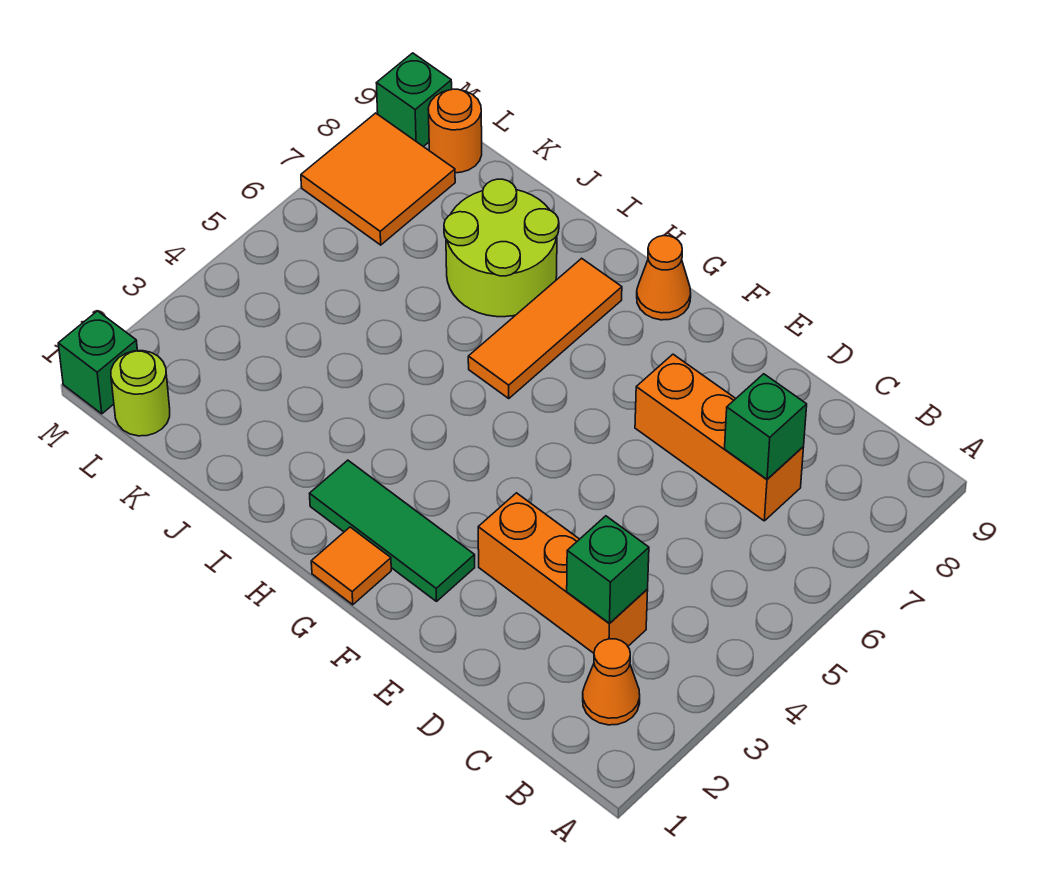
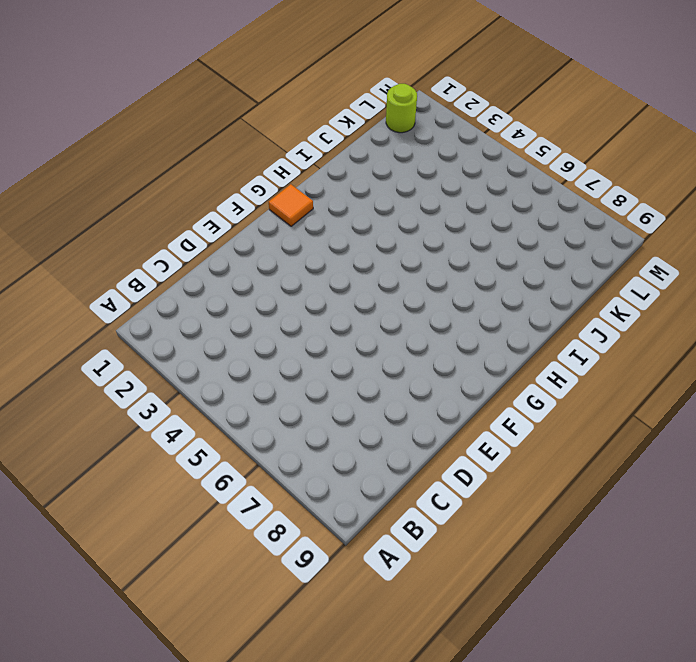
none -> orange 1x1 cone [583,639,640,725]
none -> orange 1x3 brick [478,493,648,653]
none -> orange 1x3 brick [635,354,804,521]

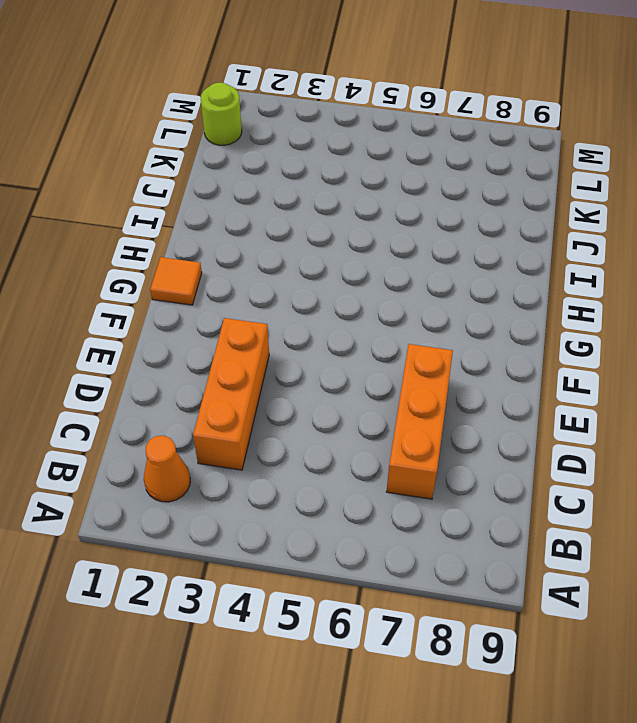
none -> green 1x3 tile [310,460,475,601]
none -> orange 1x1 cone [637,236,691,320]
none -> orange 1x3 tile [468,258,622,398]

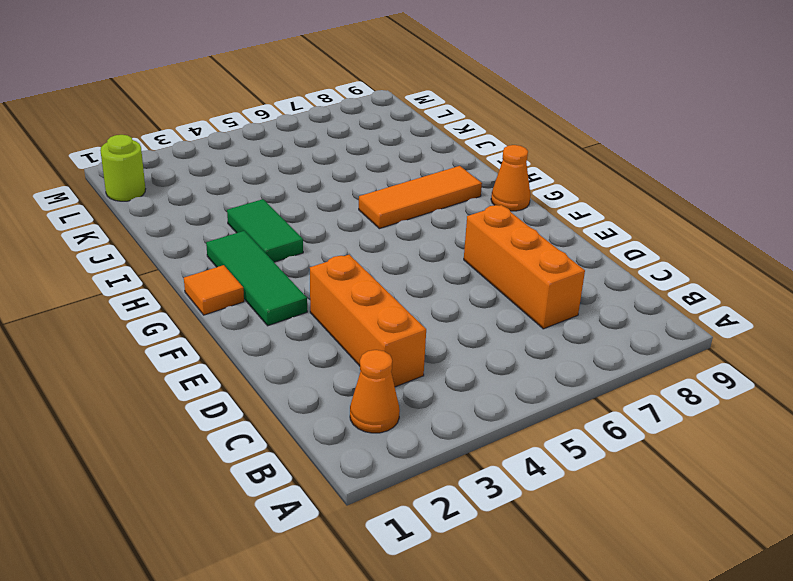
green 1x2 tile [227,199,303,262] -> none
none -> lime 2x2 round brick [444,179,559,317]
none -> orange 2x2 tile [301,113,455,245]
none -> orange 1x1 round brick [428,89,482,173]

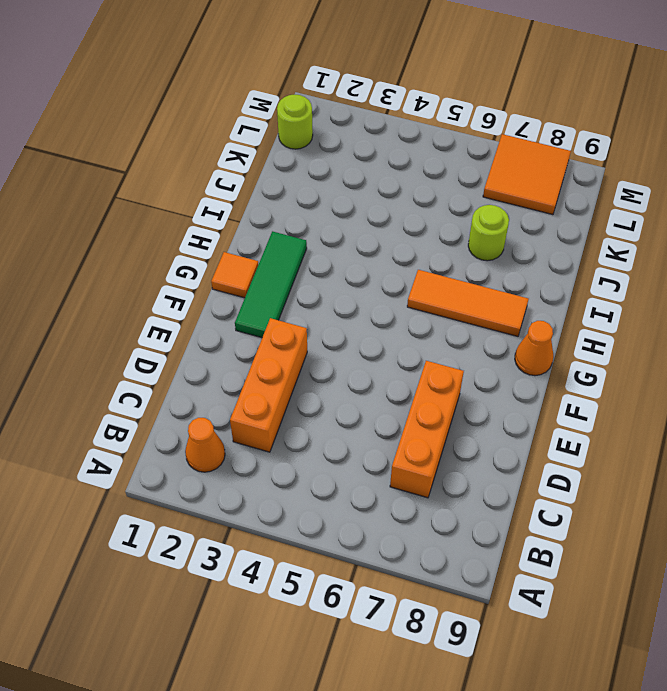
lime 1x1 round brick [468,205,509,261] -> lime 2x2 round brick [444,179,559,317]
none -> orange 1x1 round brick [428,89,482,173]
none -> green 1x1 brick [58,311,137,414]
none -> green 1x1 brick [377,53,452,147]

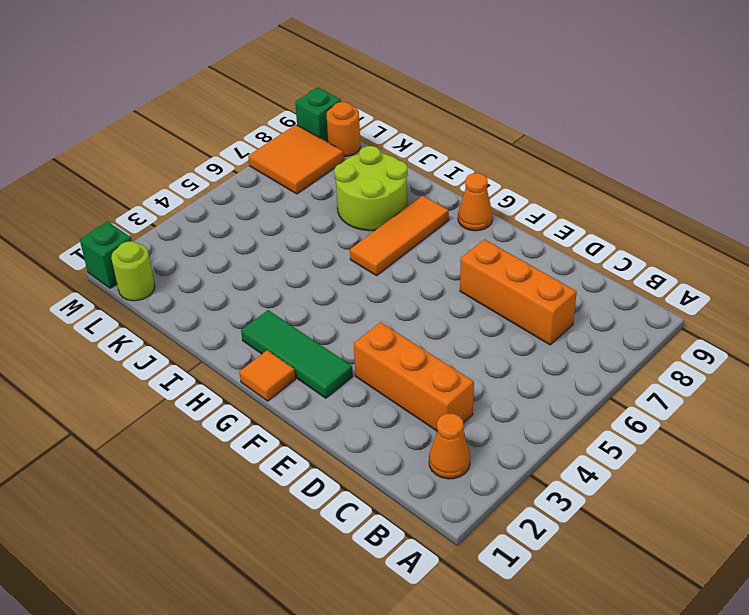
none -> green 1x1 brick [567,516,649,623]
none -> green 1x1 brick [725,374,807,479]

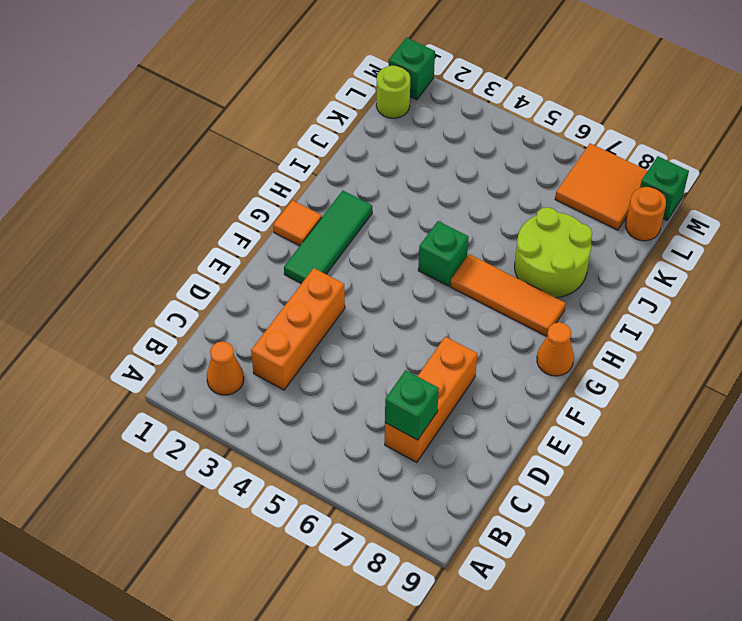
green 1x1 brick [418,221,469,286] -> green 1x1 brick moved to [567,516,649,623]

